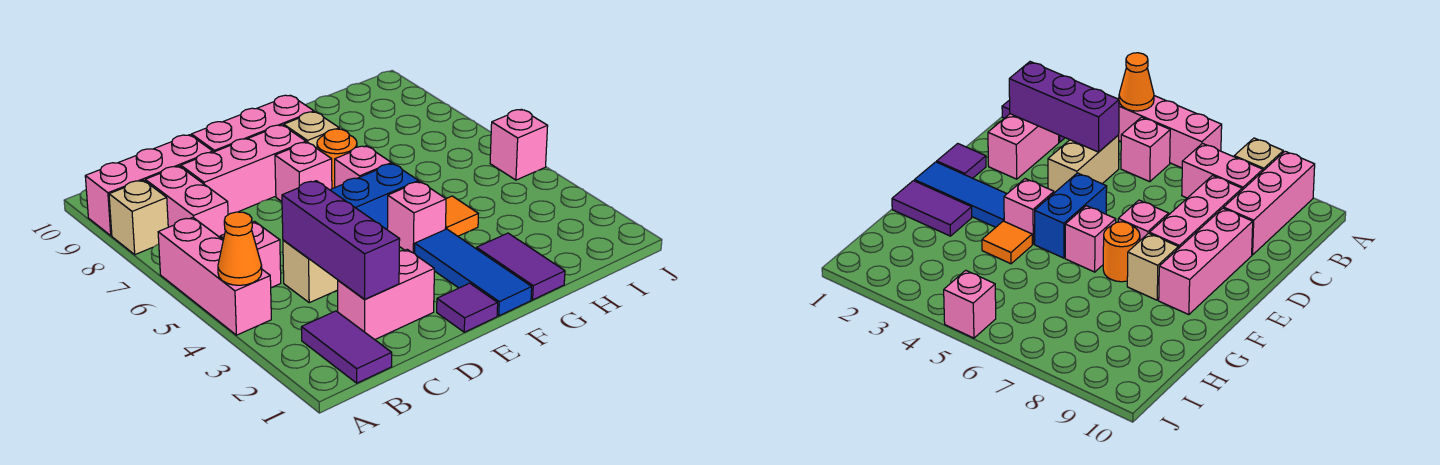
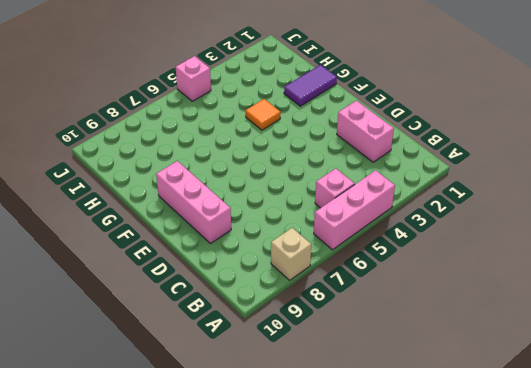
none -> pink 1x3 brick [85,135,213,236]
none -> purple 1x2 tile [301,311,392,383]
none -> pink 1x2 brick [145,166,228,237]

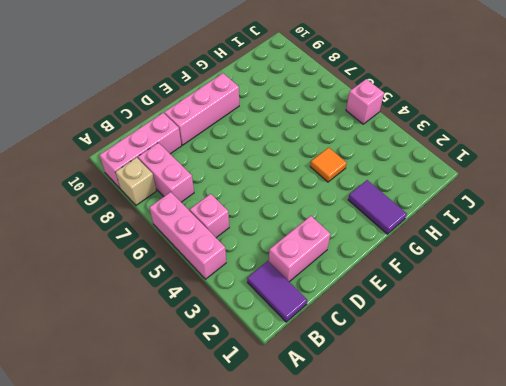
none -> tan 1x2 brick [283,240,338,303]
none -> pink 1x3 brick [181,125,306,215]
none -> purple 1x1 tile [437,283,498,332]

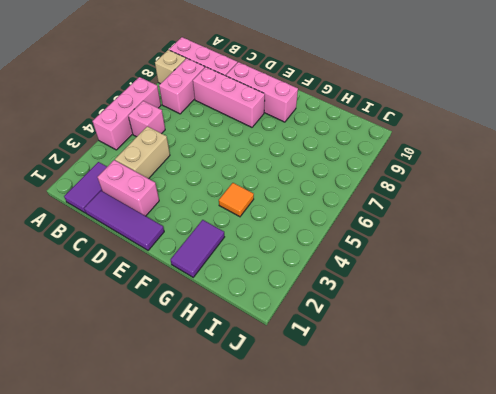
purple 1x3 tile [84,191,164,250] -> purple 1x1 tile [437,283,498,332]
tan 1x2 brick [115,126,170,179] -> tan 1x2 brick turned to [283,240,338,303]
none -> blue 1x2 brick [331,163,419,229]
none -> pink 1x1 brick [275,142,332,201]
none -> blue 1x3 tile [415,229,532,316]

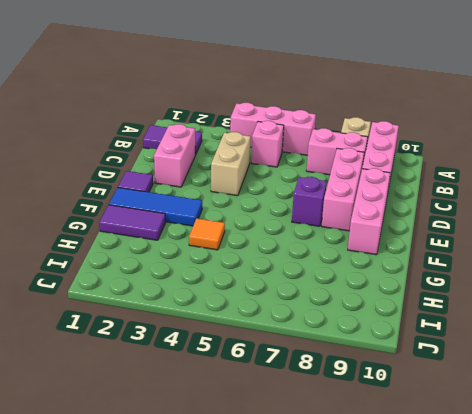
purple 1x1 brick [292,177,327,226] -> pink 1x1 brick [275,142,332,201]
none -> blue 1x2 brick [331,163,419,229]
none -> pink 1x1 brick [387,182,446,253]
none -> pink 1x1 brick [335,146,392,187]

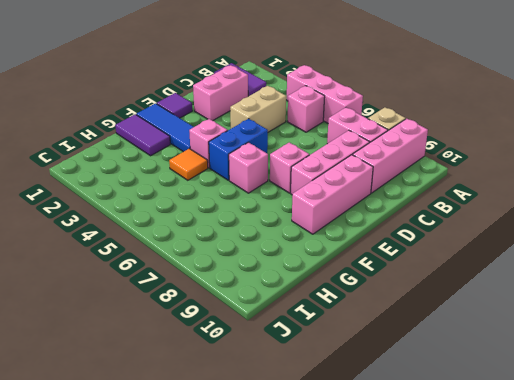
none -> orange 1x1 round brick [317,129,357,189]
none -> tan 1x1 brick [284,112,339,148]
none -> pink 1x1 brick [490,109,548,180]

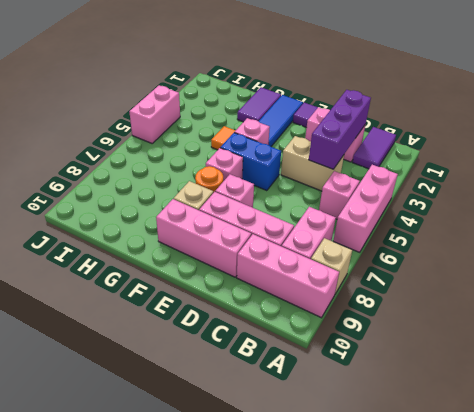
pink 1x2 brick [129,85,180,143] -> pink 1x1 brick [490,109,548,180]
none -> orange 1x1 cone [218,212,262,285]

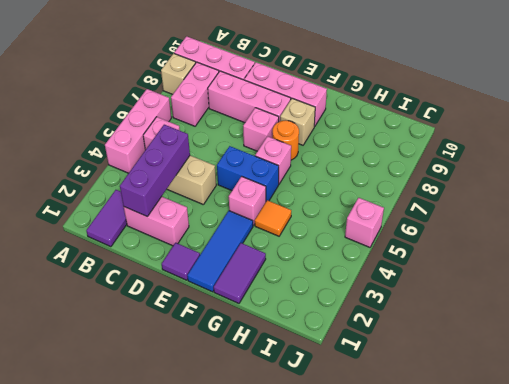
none -> orange 1x1 cone [218,212,262,285]

